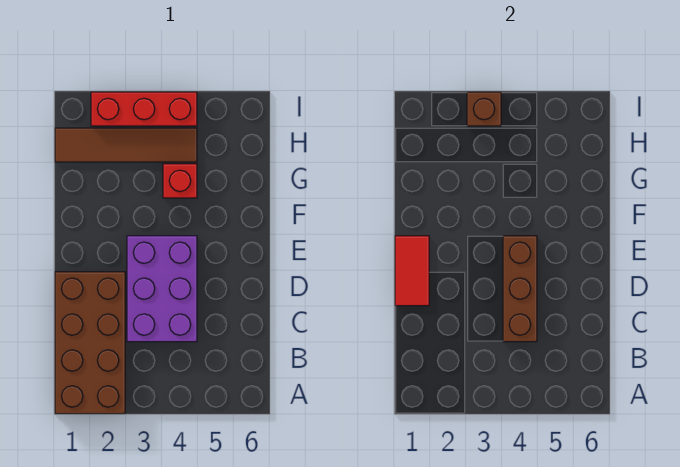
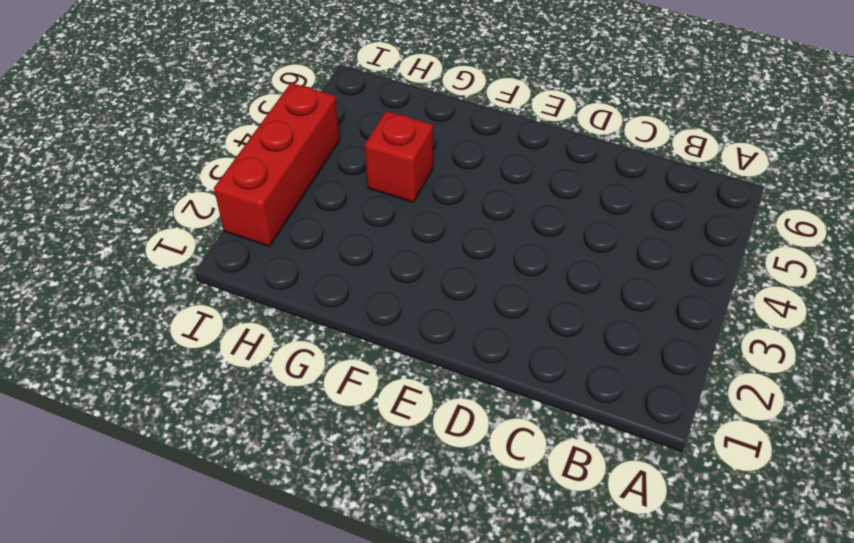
none -> brown 2x4 brick [55,272,125,414]
none -> purple 2x3 brick [127,236,197,342]

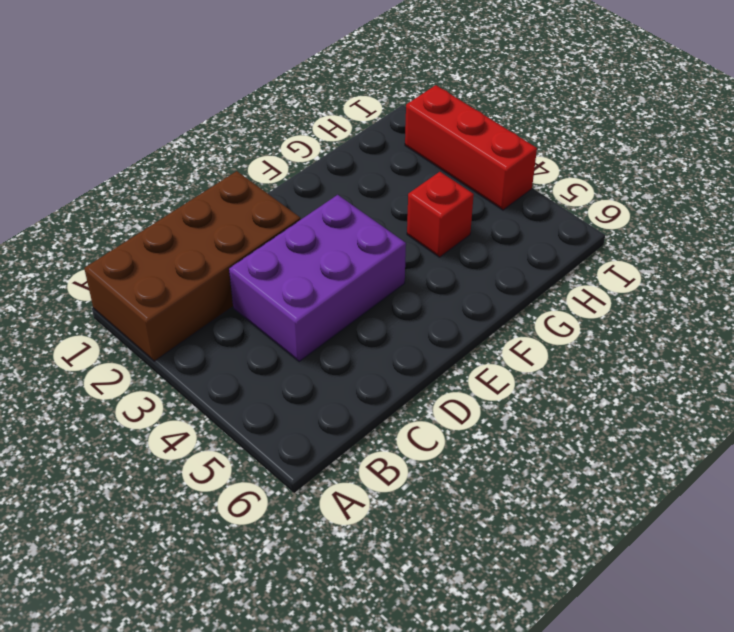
none -> brown 1x4 tile [55,128,197,162]
none -> brown 1x3 brick [503,236,537,342]

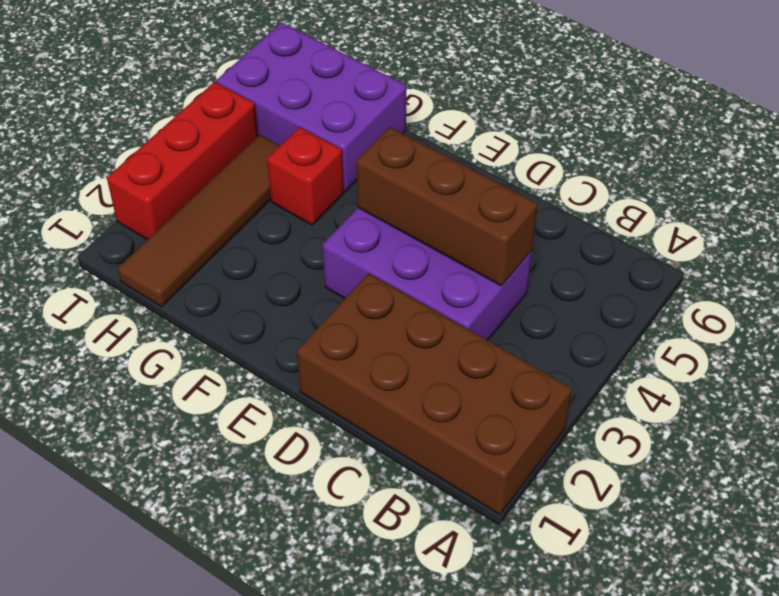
purple 2x3 brick [216,22,407,192] -> none
none -> red 1x2 tile [395,236,429,306]
none -> brown 1x1 brick [467,92,501,126]

